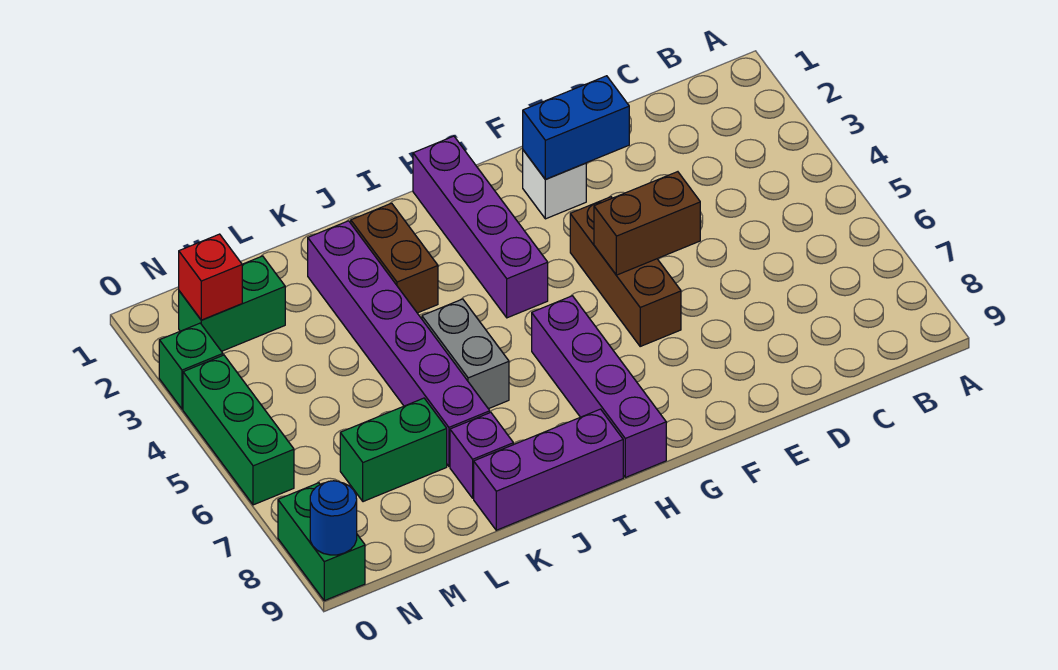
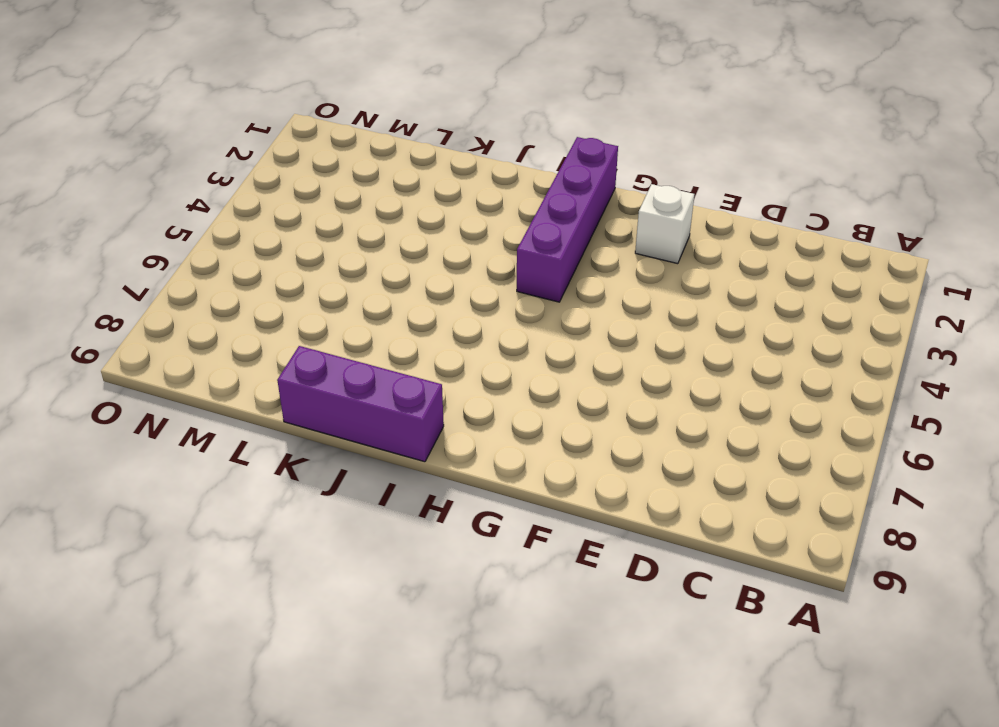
none -> brown 1x3 brick [570,197,681,346]
none -> purple 1x4 brick [532,296,666,477]
none -> brown 1x2 brick [351,203,438,313]

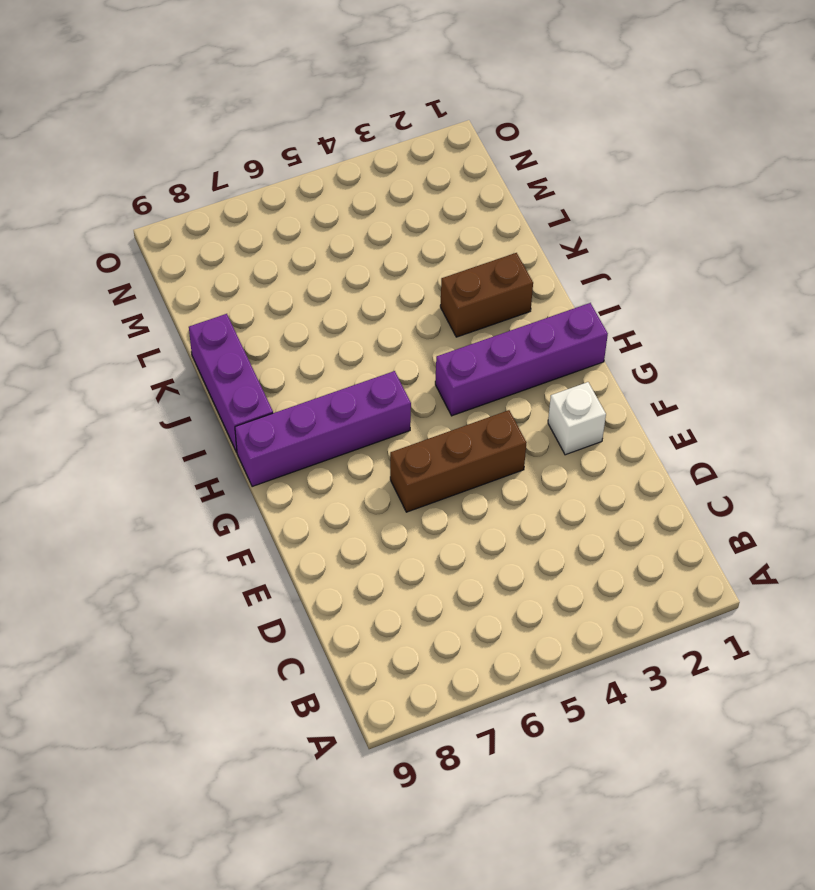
none -> grey 1x2 brick [422,299,509,409]
none -> purple 1x6 brick [308,221,490,466]
none -> purple 1x1 brick [450,412,513,498]

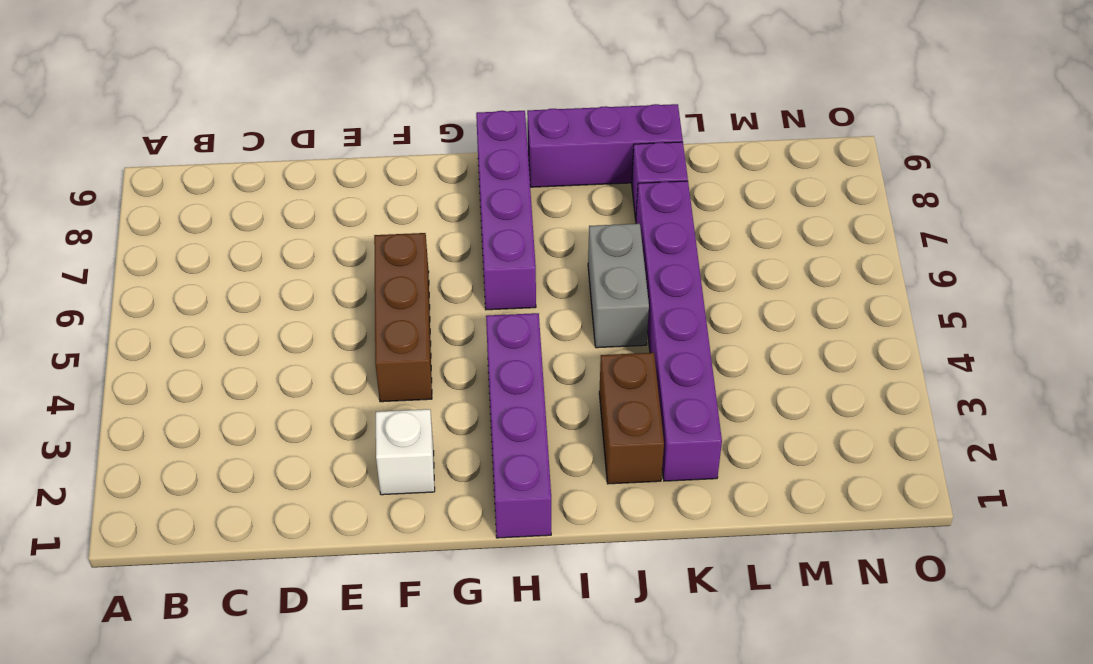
none -> green 1x2 brick [340,398,447,502]
none -> green 1x2 brick [179,256,285,351]
none -> green 1x1 brick [159,323,223,409]

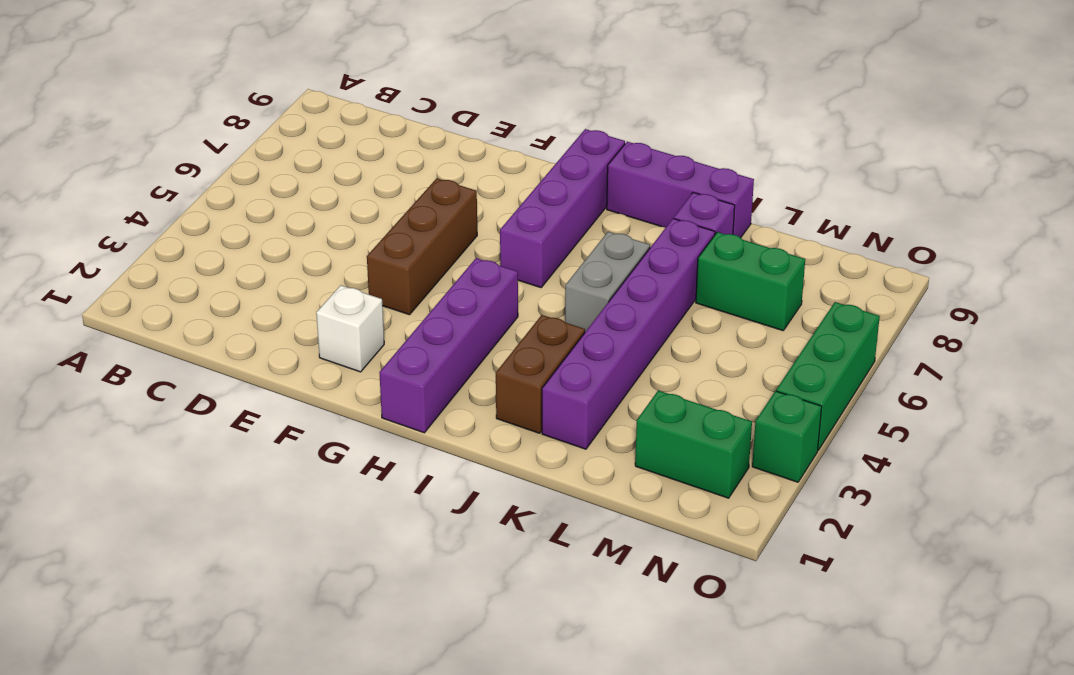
none -> green 1x2 brick [278,483,365,601]
none -> blue 1x2 brick [523,76,629,179]
none -> brown 1x2 brick [594,172,700,275]

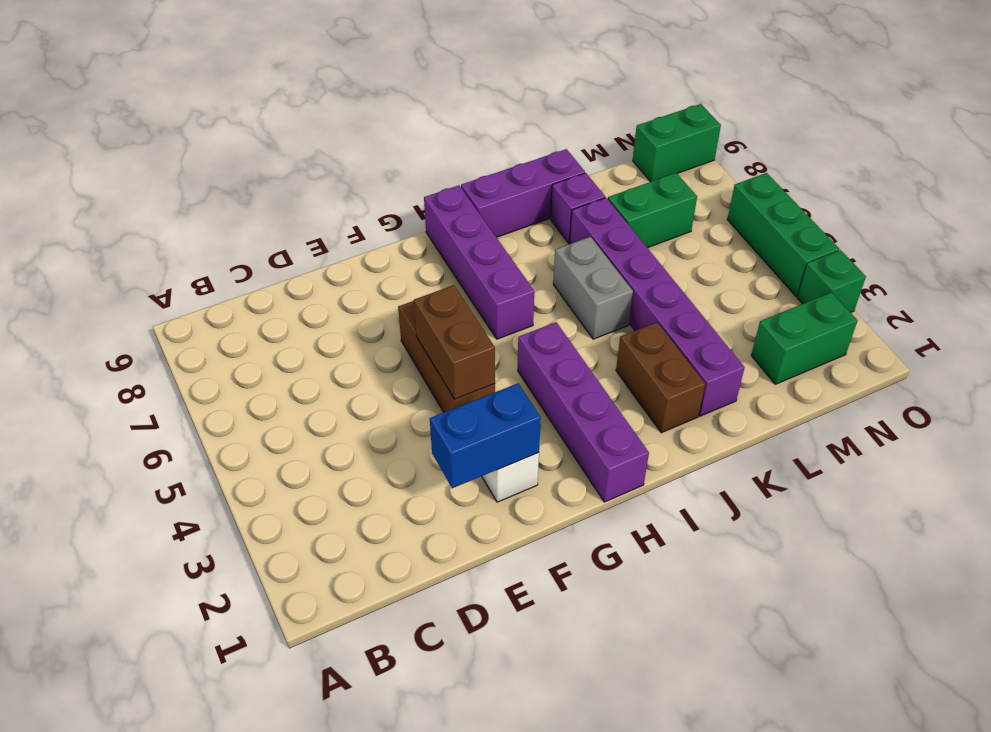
brown 1x2 brick [414,285,495,399] -> brown 1x2 brick turned to [594,172,700,275]
green 1x2 brick [633,104,721,182] -> green 1x2 brick turned to [278,483,365,601]
none -> red 1x1 brick [179,234,242,320]
none -> blue 1x1 round brick [310,481,357,555]

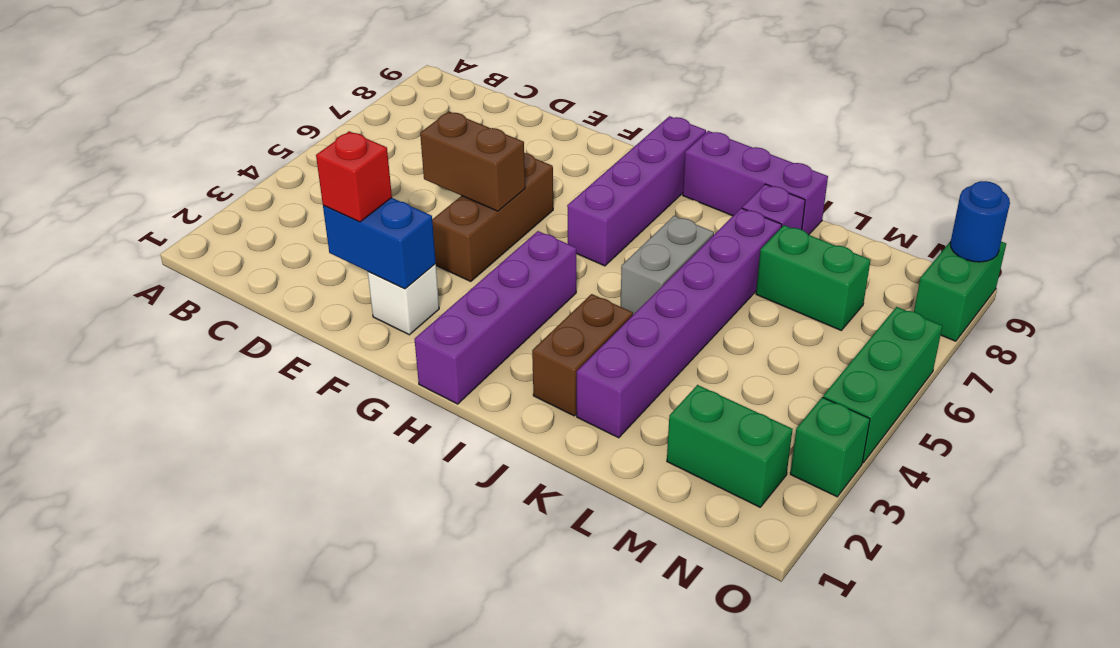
red 1x1 brick [316,131,392,222] -> red 1x1 brick moved to [179,234,242,320]

